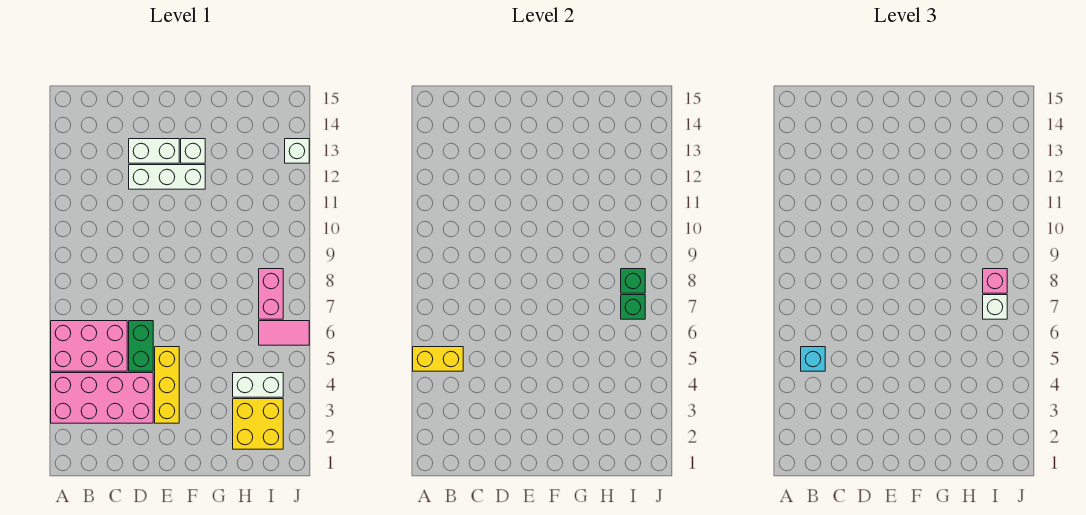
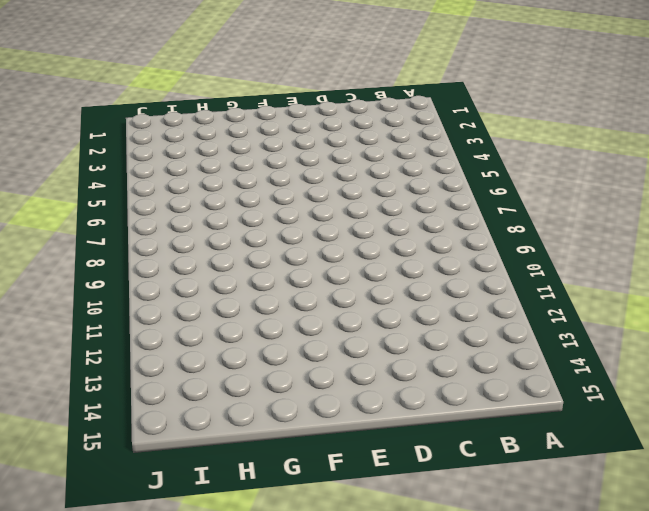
none -> pink 2x4 brick [51,373,153,423]
none -> pink 2x3 brick [51,321,127,371]
none -> green 1x2 brick [129,321,153,371]

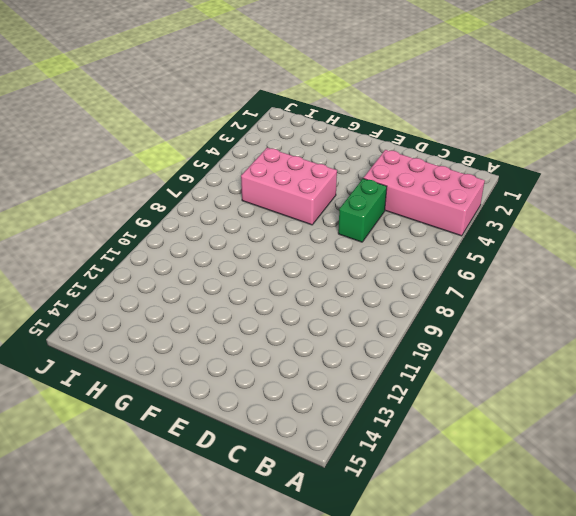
pink 2x3 brick [241,148,337,225] -> pink 2x3 brick moved to [51,321,127,371]
none -> white 1x3 brick [129,165,205,189]
none -> white 1x2 brick [129,139,179,163]
none -> yellow 1x3 brick [155,347,179,423]

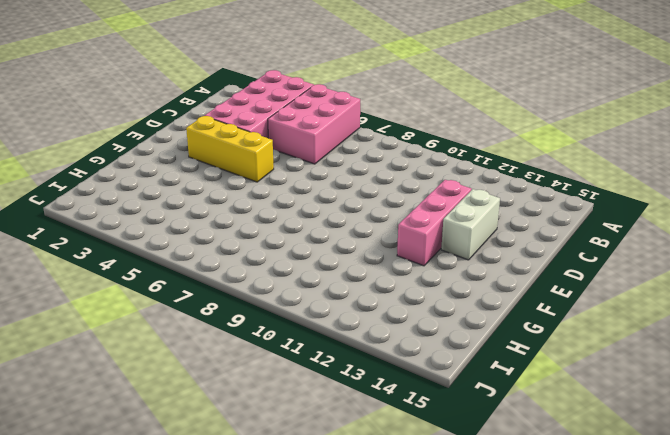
pink 1x3 brick [397,180,471,266] -> white 1x3 brick [129,165,205,189]
none -> green 1x2 brick [129,321,153,371]
none -> white 1x1 brick [181,139,205,163]
none -> yellow 2x2 brick [233,399,283,449]

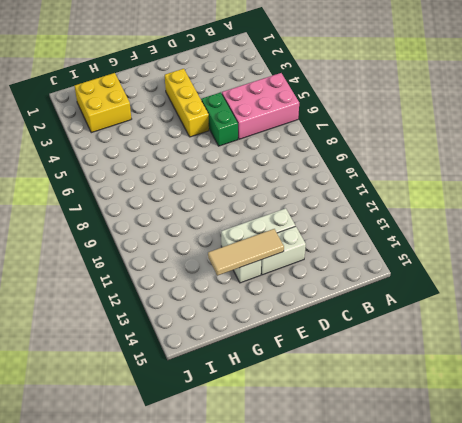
tan 1x3 tile [208,229,284,276] -> none
none -> pink 2x4 brick [51,373,153,423]
none -> white 1x2 brick [233,373,283,397]
none -> pink 1x2 tile [259,321,309,345]

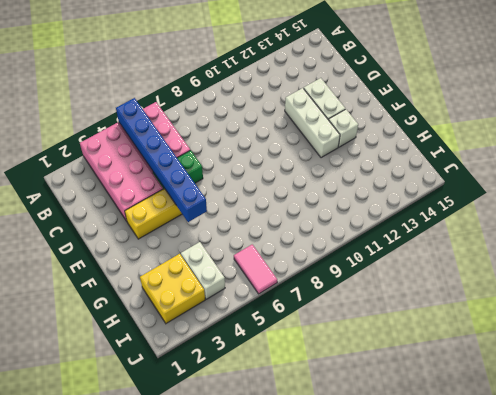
blue 1x6 brick [116,98,207,222] -> yellow 1x2 brick [413,347,463,371]
none -> pink 1x2 brick [259,269,283,319]
none -> white 1x1 brick [285,139,309,163]
none -> green 1x1 brick [621,295,645,319]

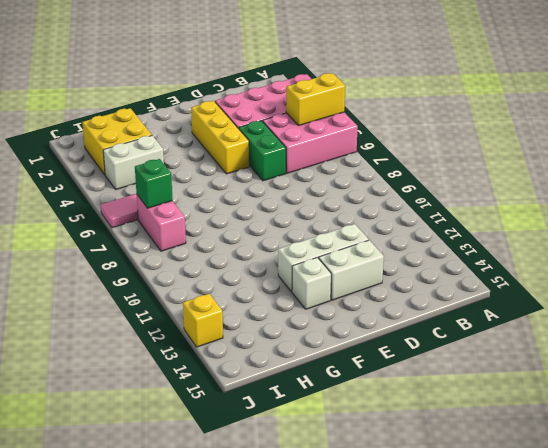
yellow 1x1 brick [183,294,223,347] -> white 1x1 brick [285,139,309,163]
none -> green 1x1 brick [621,269,645,293]
none -> cyan 1x1 brick [801,347,825,371]
none -> white 1x1 brick [983,295,1007,319]

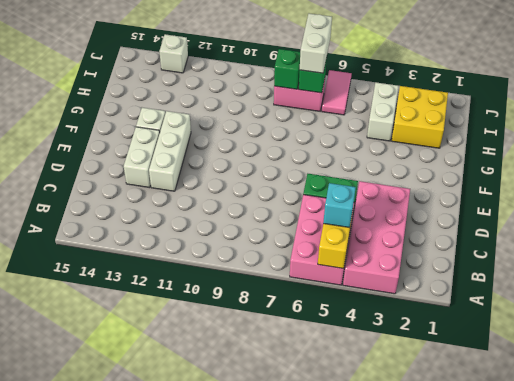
white 1x2 brick [300,13,332,73] -> white 1x1 brick [983,295,1007,319]
none -> yellow 1x3 brick [155,347,179,423]
none -> pink 1x1 brick [983,269,1007,293]

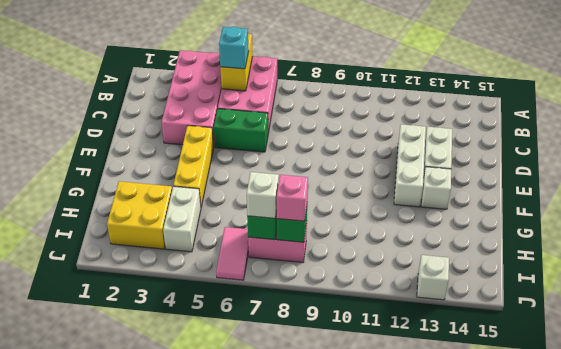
yellow 1x3 brick [173,126,214,207] -> yellow 1x3 brick turned to [155,347,179,423]

